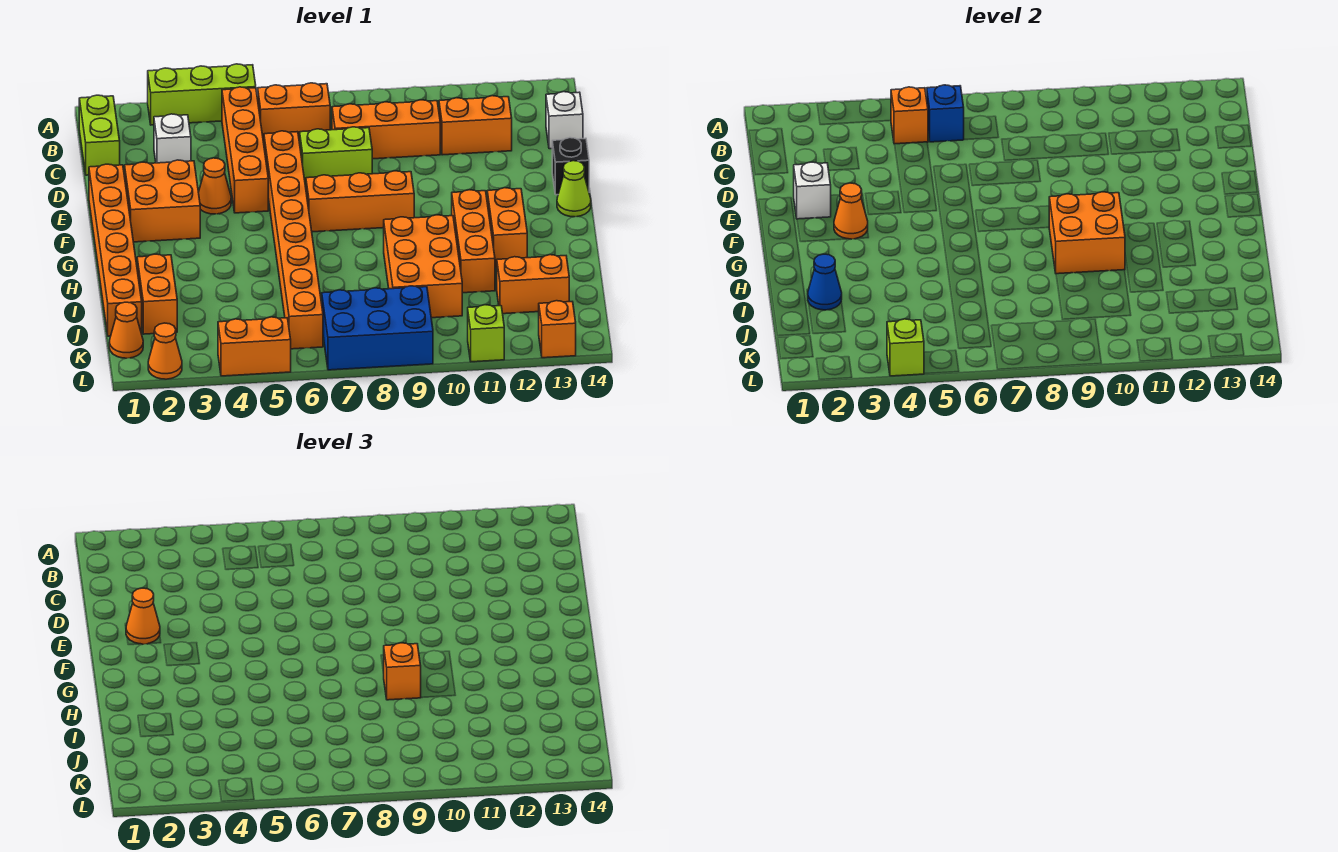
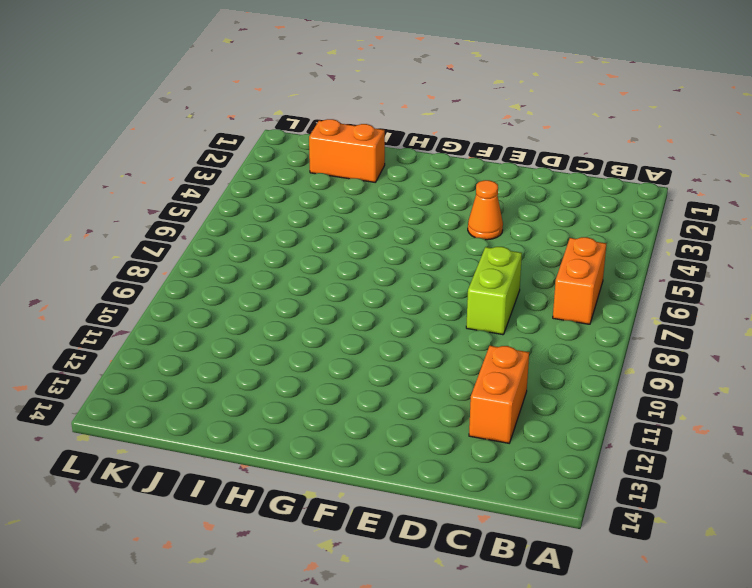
none -> lime 1x3 brick [148,64,256,125]
none -> lime 1x2 brick [79,95,120,175]
none -> orange 1x4 brick [222,87,268,213]
none -> white 1x1 brick [154,114,191,163]

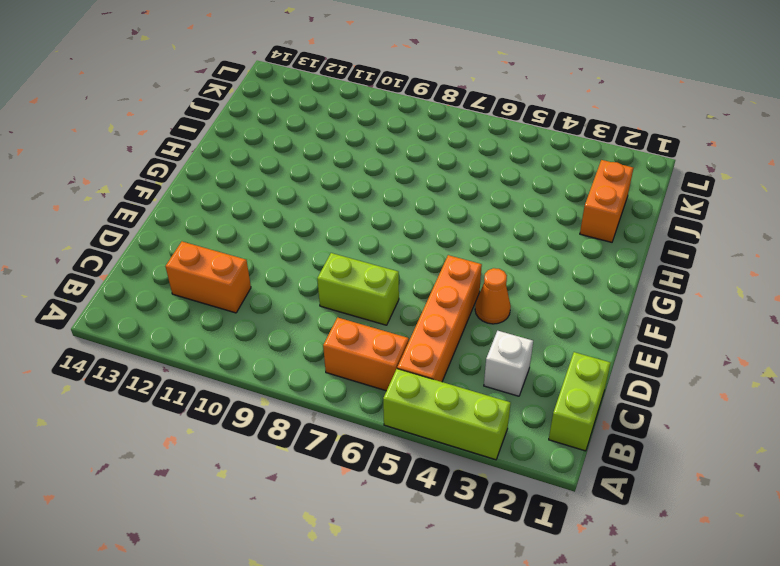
none -> orange 1x3 brick [332,100,440,159]
none -> white 1x1 brick [546,92,583,149]
none -> orange 1x8 brick [264,131,323,349]
none -> orange 1x6 brick [89,164,142,336]

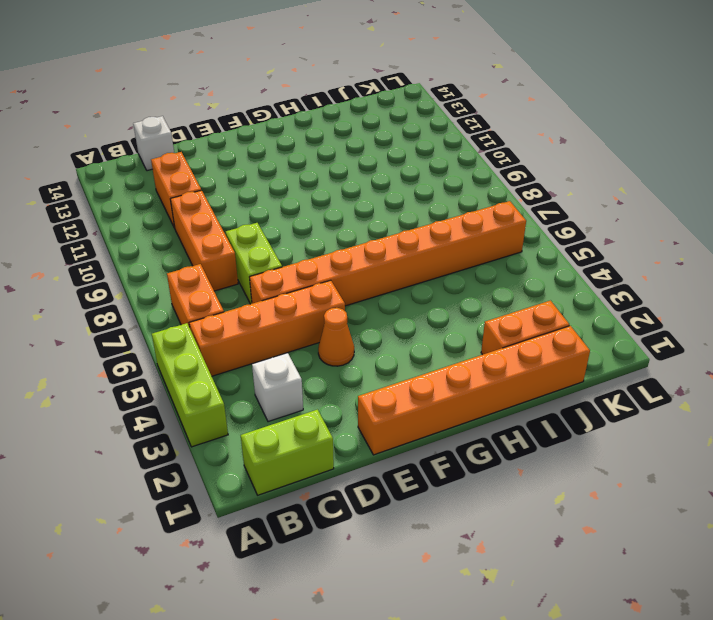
none -> orange 2x2 brick [125,160,200,242]
none -> black 1x1 brick [552,138,589,195]
none -> orange 1x3 brick [306,171,414,232]
none -> lime 1x1 cone [557,161,591,217]

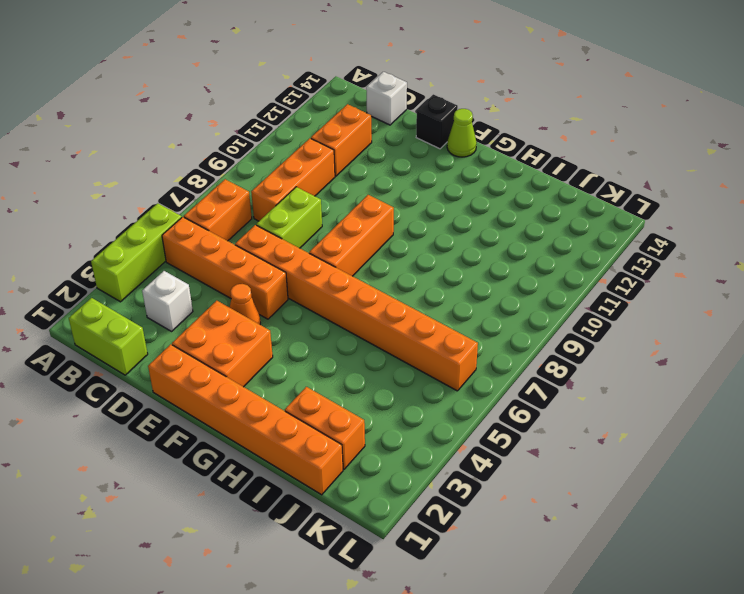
none -> orange 1x3 brick [452,190,495,293]
none -> orange 1x2 brick [487,188,527,268]
none -> orange 2x3 brick [384,215,462,318]
none -> orange 1x2 brick [497,255,569,314]

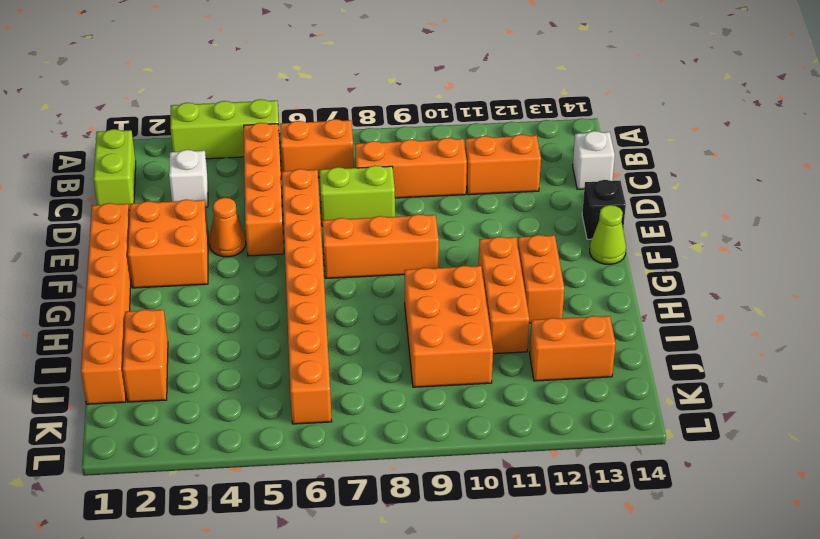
none -> orange 1x1 cone [109,302,143,358]
none -> blue 2x3 brick [322,286,433,370]
none -> orange 1x1 cone [148,323,182,379]
none -> orange 1x2 brick [218,317,291,376]

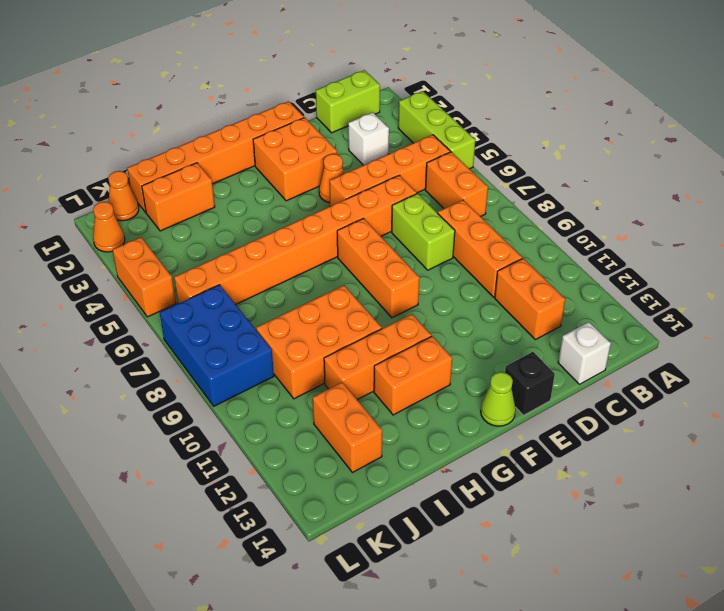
none -> lime 1x1 brick [468,305,504,362]
none -> orange 1x1 brick [539,301,576,358]
none -> orange 1x1 brick [891,87,928,144]
none -> blue 1x1 brick [927,85,964,142]

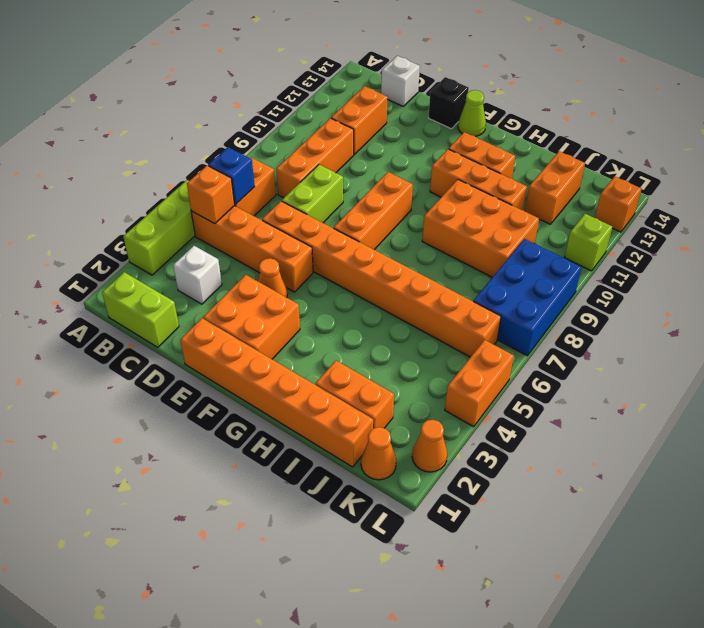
none -> white 1x1 brick [794,162,831,219]
none -> orange 1x1 cone [834,183,868,239]
none -> orange 2x2 brick [1049,192,1125,274]
none -> blue 1x1 cone [808,254,842,310]

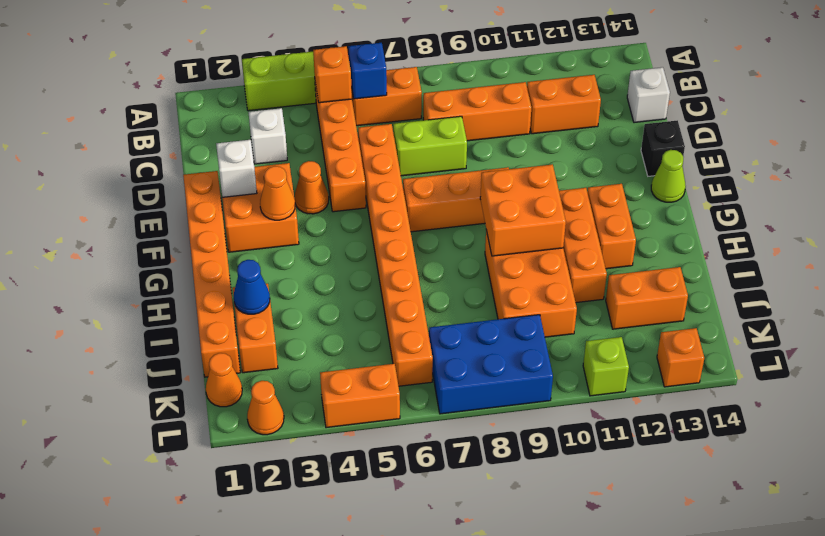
none -> lime 1x2 brick [79,95,120,175]
none -> lime 1x1 brick [887,319,924,376]
none -> orange 1x1 cone [126,588,160,644]
none -> orange 1x1 brick [384,643,421,700]

